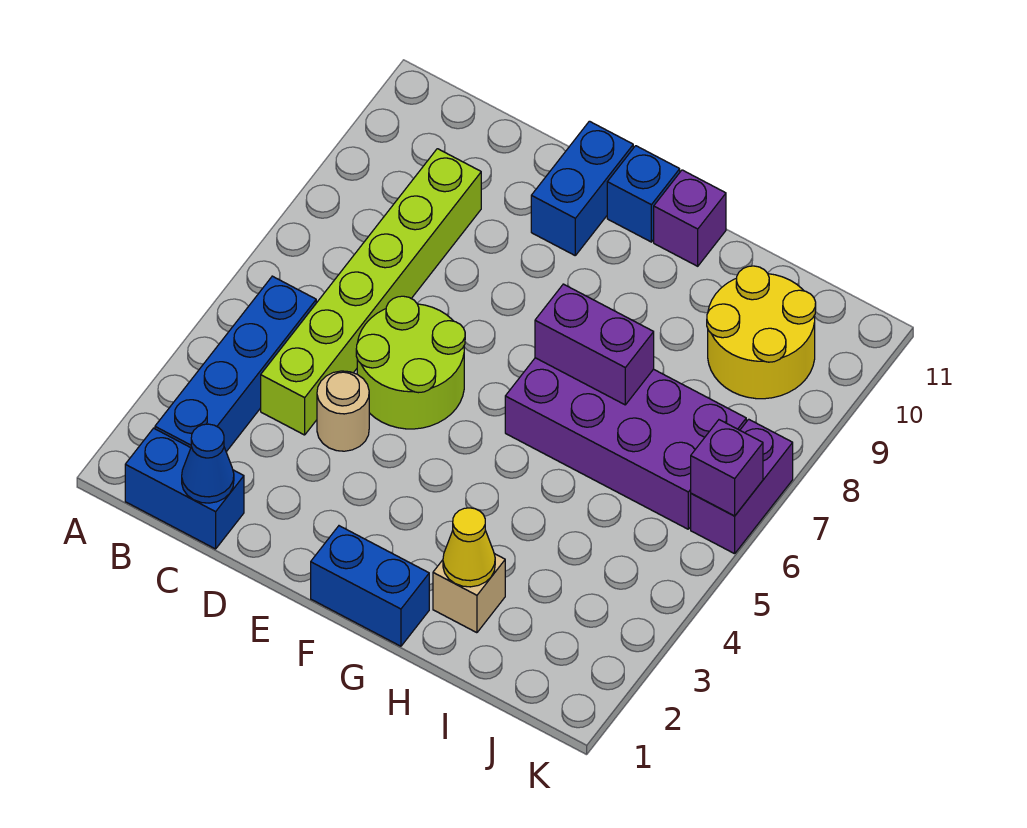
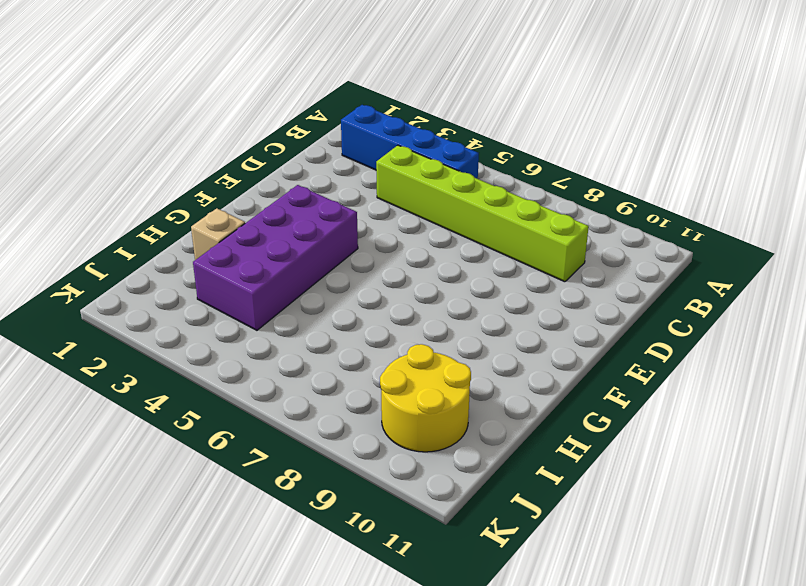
purple 2x4 brick [193,185,358,330] -> purple 2x4 brick moved to [505,358,746,529]
none -> blue 1x2 brick [125,428,244,549]
none -> tan 1x1 round brick [317,371,369,451]
none -> lime 2x2 round brick [356,296,465,429]

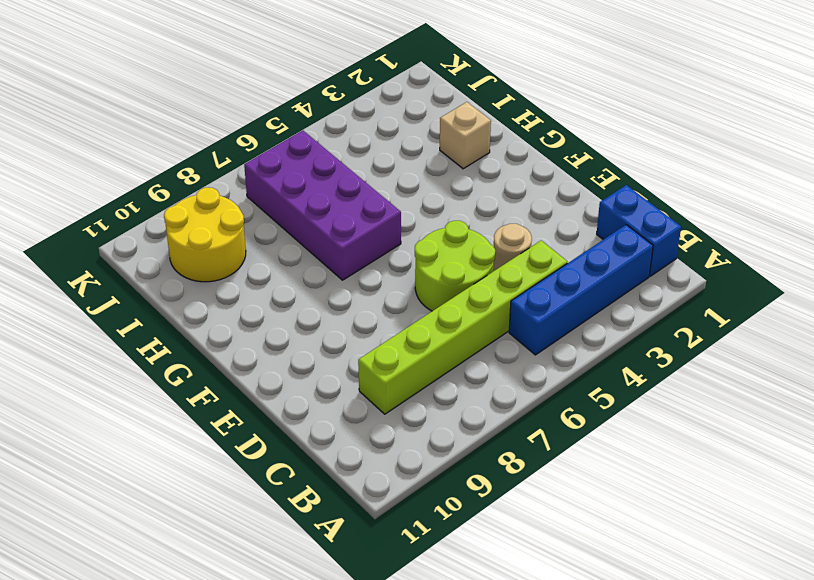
none -> blue 1x2 brick [531,121,633,255]
none -> blue 1x2 brick [311,526,429,646]
none -> blue 1x1 brick [607,146,680,242]

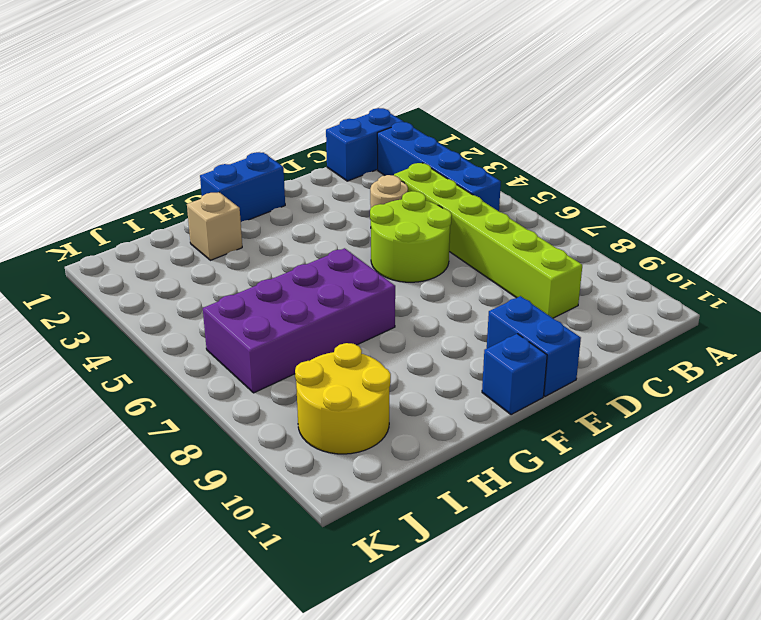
none -> purple 1x1 brick [654,170,726,266]
none -> purple 1x2 brick [691,419,793,554]
none -> blue 1x1 cone [182,424,234,503]

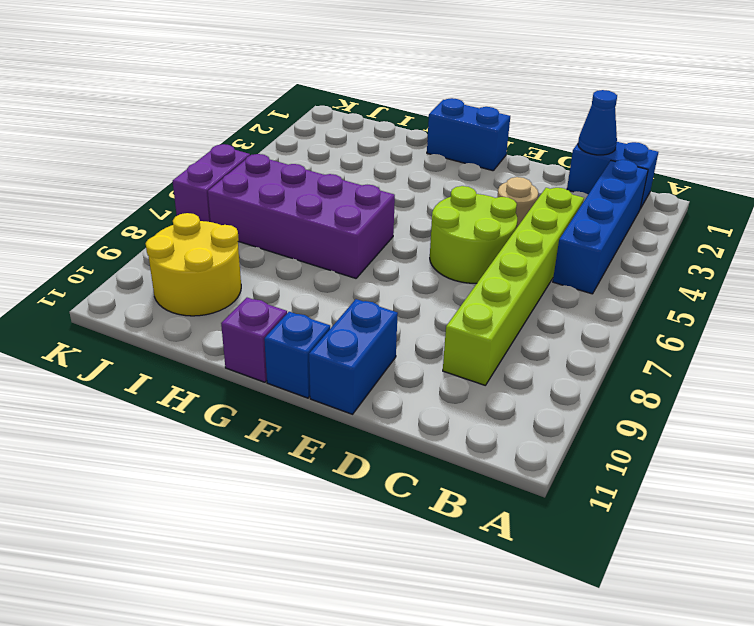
none -> tan 1x1 brick [433,554,505,633]
none -> purple 1x2 brick [535,284,654,405]
none -> yellow 1x1 cone [443,508,495,587]

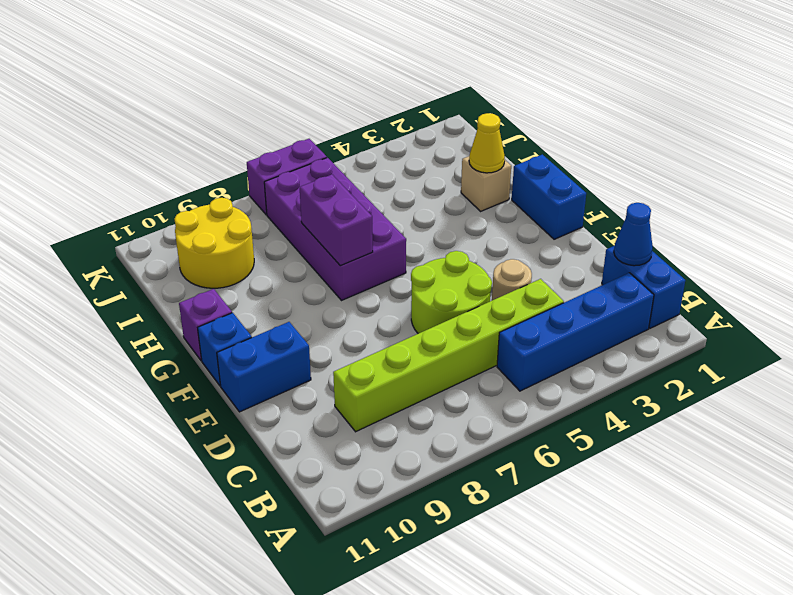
none -> purple 1x1 brick [691,420,763,516]

